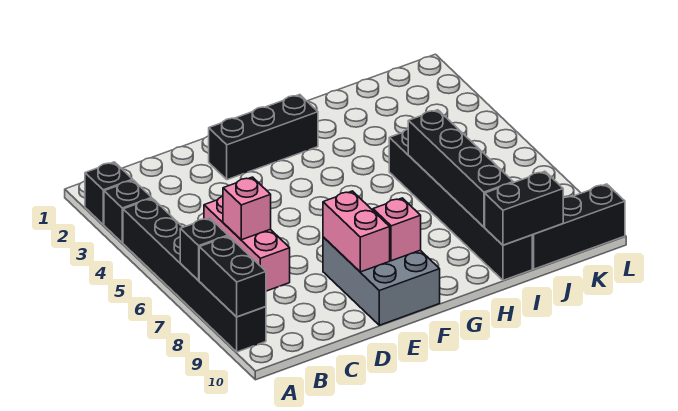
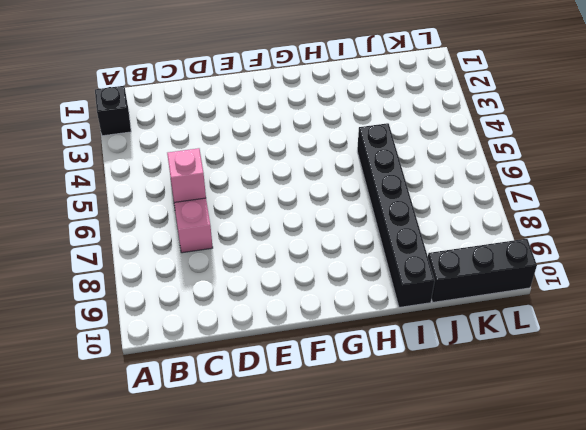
none -> black 1x1 brick [104,180,152,243]
none -> black 1x6 brick [123,198,266,352]
none -> black 1x3 brick [209,95,318,180]

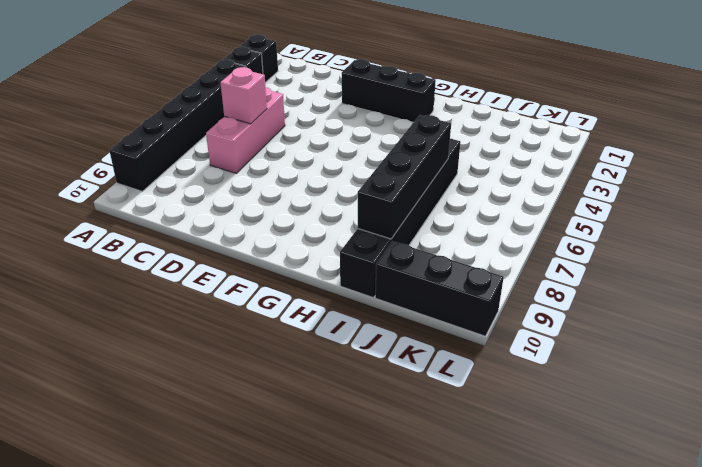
none -> grey 2x3 brick [323,237,440,325]
none -> black 1x1 brick [180,218,228,280]
none -> black 1x2 brick [199,236,266,317]

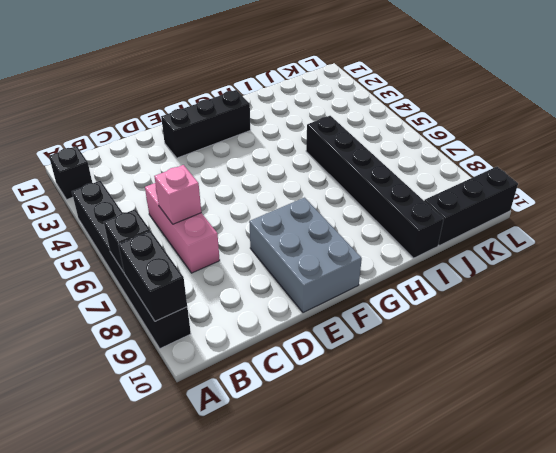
none -> black 1x1 brick [104,180,152,243]
none -> pink 1x2 brick [323,191,390,272]
none -> pink 1x1 brick [373,198,421,261]

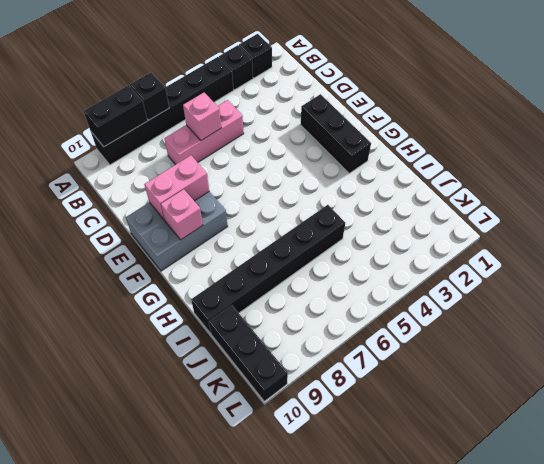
none -> black 1x4 brick [408,110,513,227]
none -> black 1x2 brick [485,171,563,245]

